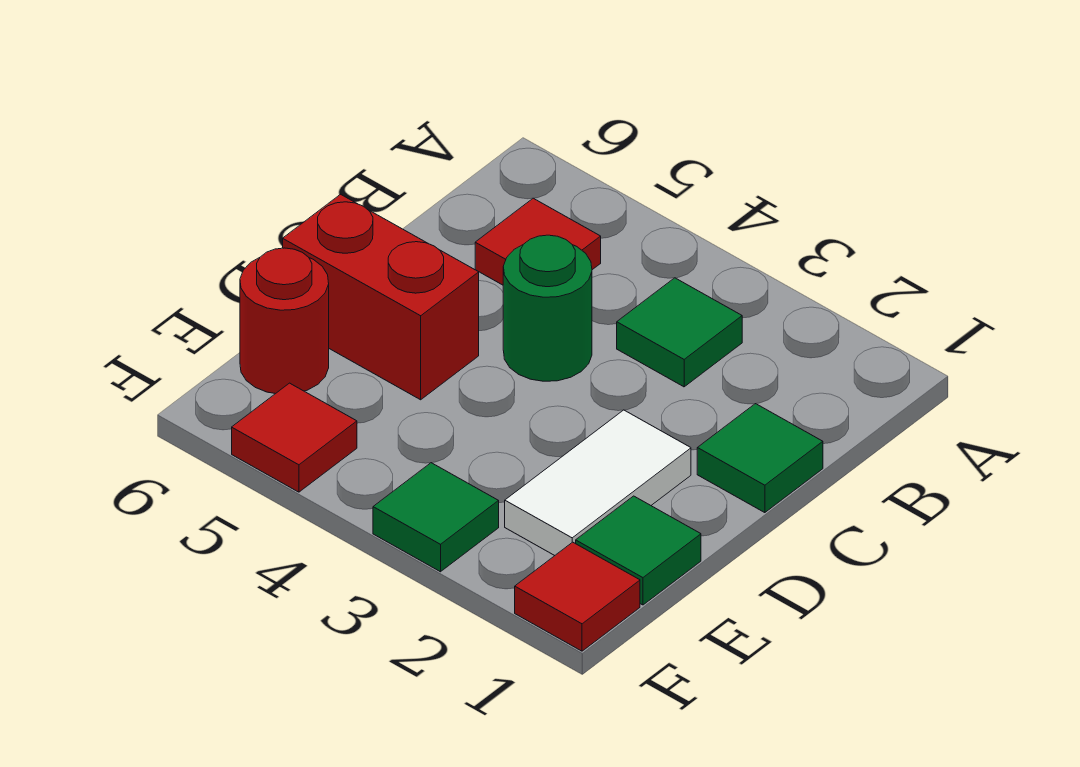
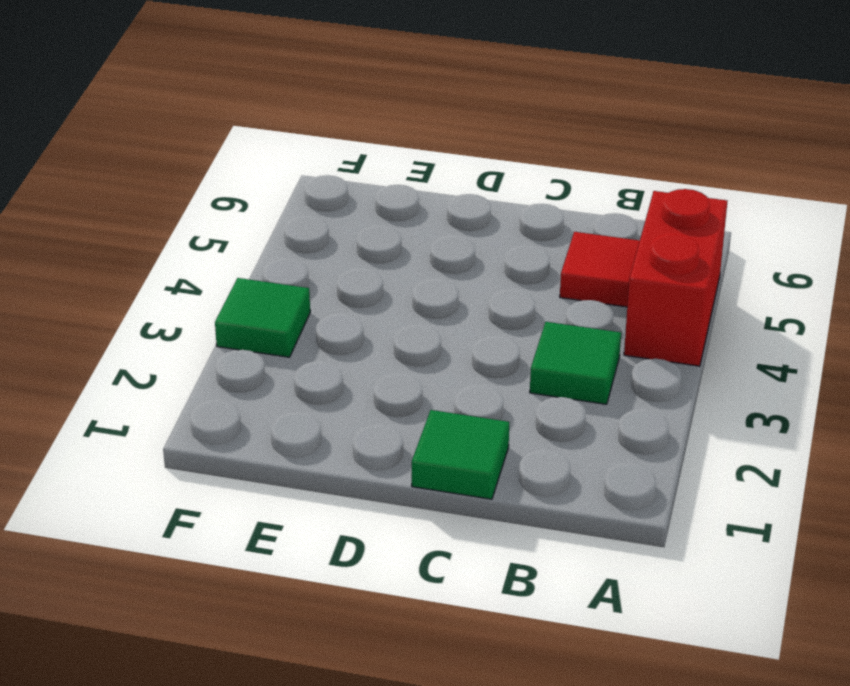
red 1x2 brick [624,189,727,366] -> red 1x2 brick moved to [283,194,479,400]
none -> green 1x1 round brick [503,235,592,381]
none -> white 1x2 tile [505,410,691,555]

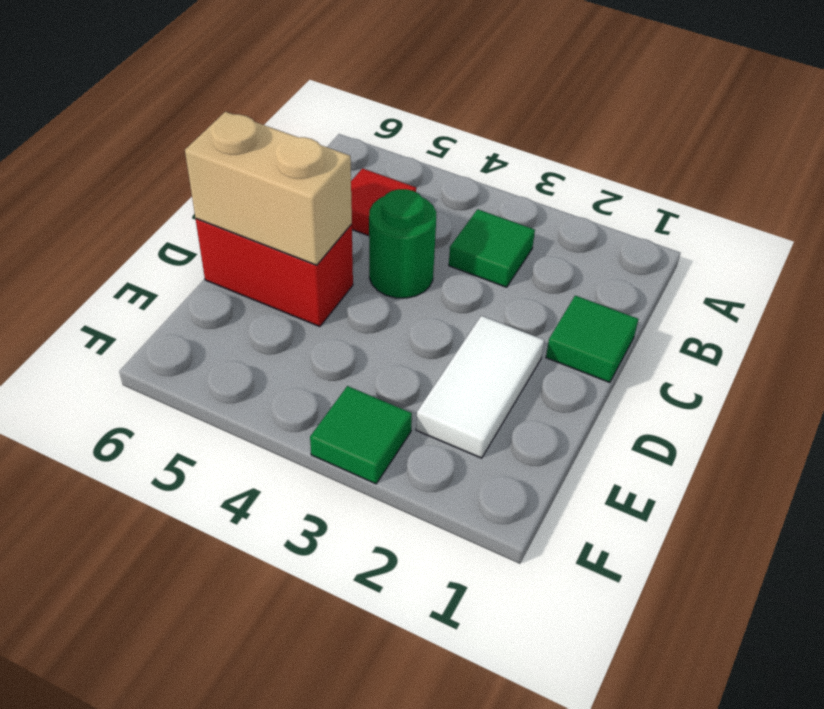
tan 1x2 brick [185,112,352,265] -> none
none -> green 1x1 tile [576,496,701,605]
none -> red 1x1 round brick [240,248,329,394]

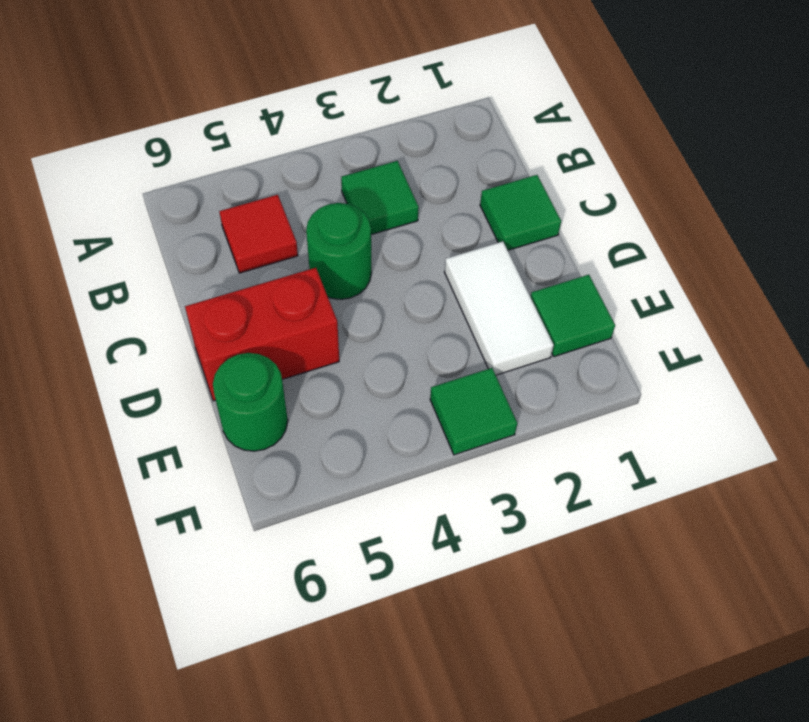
green 1x1 round brick [213,353,288,451] -> red 1x1 round brick [240,248,329,394]
none -> red 1x1 tile [515,542,640,651]
none -> red 1x1 tile [232,383,357,492]

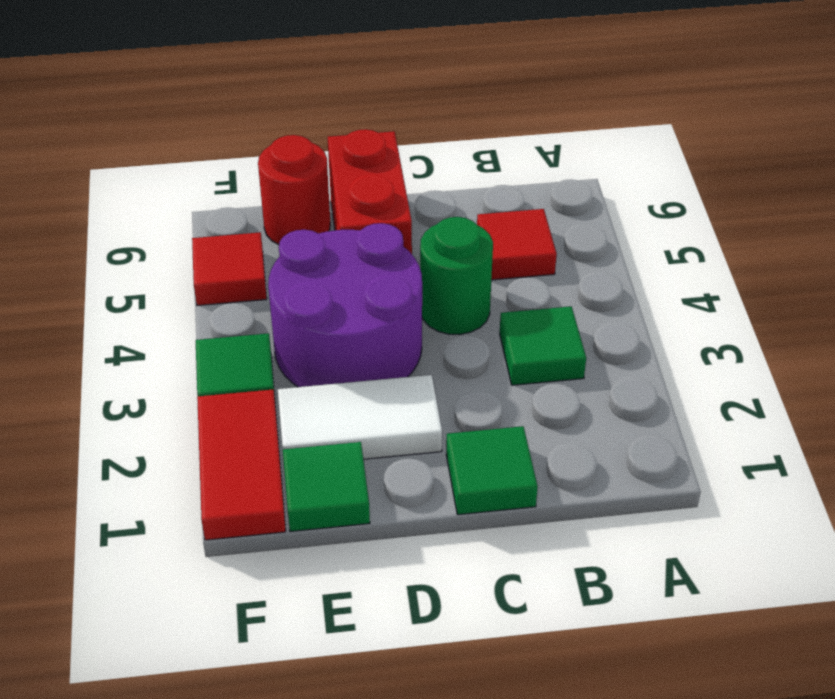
purple 2x2 round brick [268,223,422,387] -> none
red 1x2 tile [197,389,286,540] -> red 1x1 tile [515,542,640,651]

